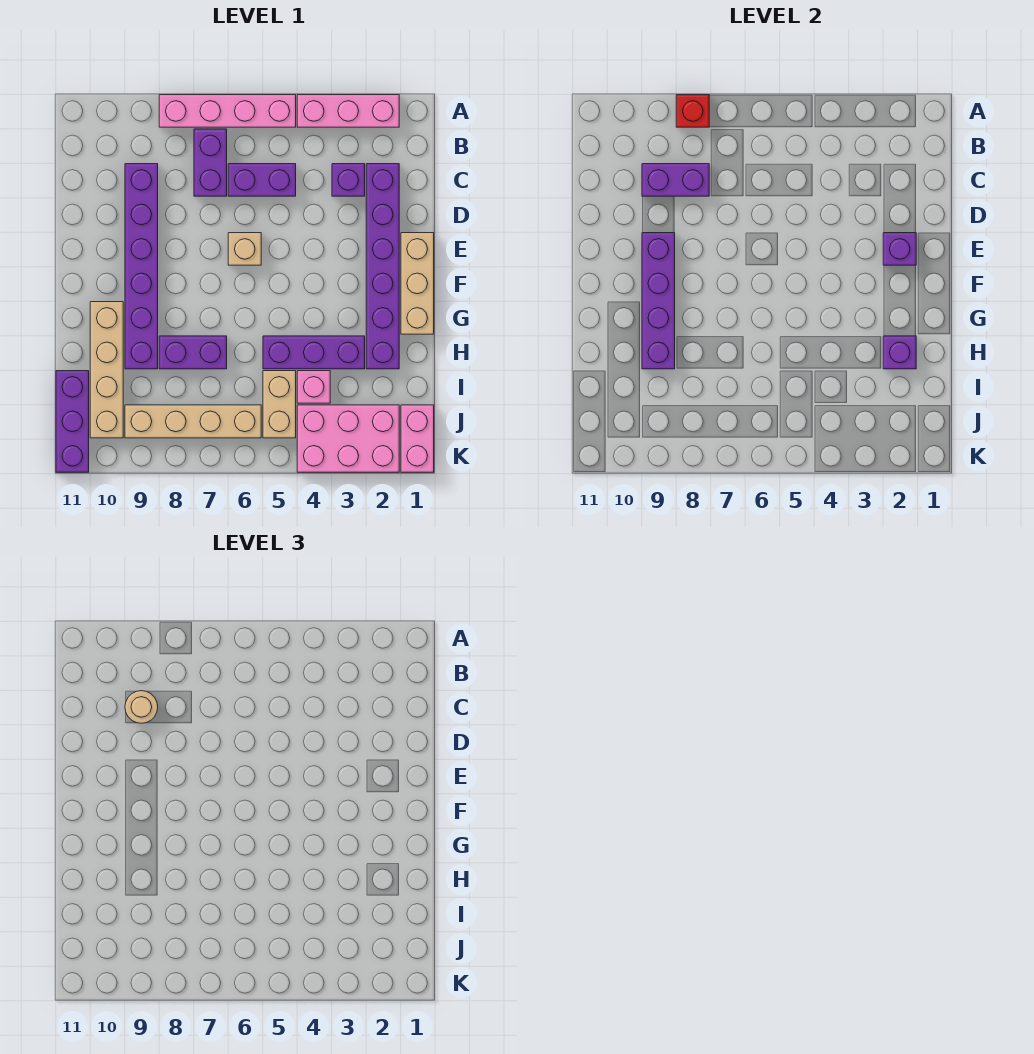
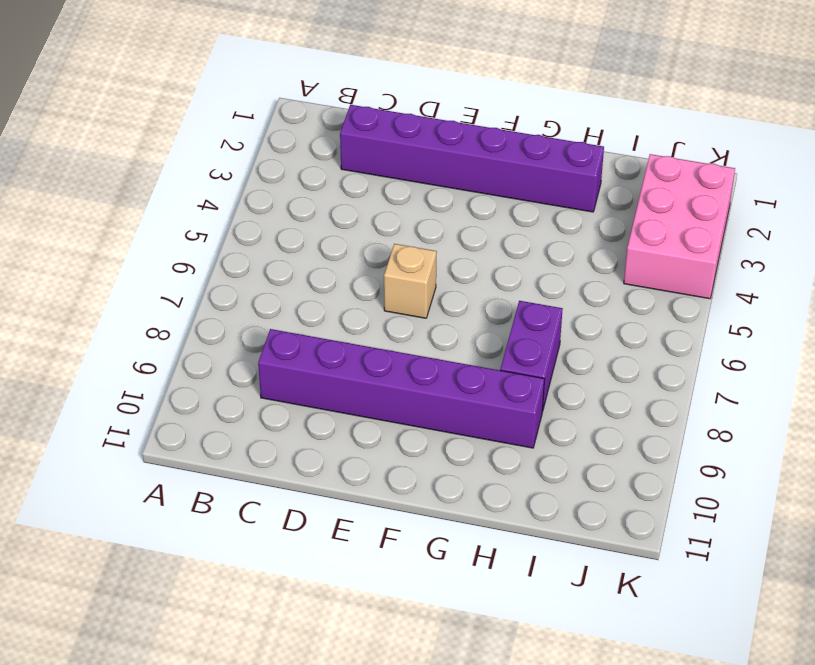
none -> pink 1x3 brick [297,95,399,127]
none -> pink 1x4 brick [159,95,296,127]
none -> purple 1x2 brick [194,129,227,196]

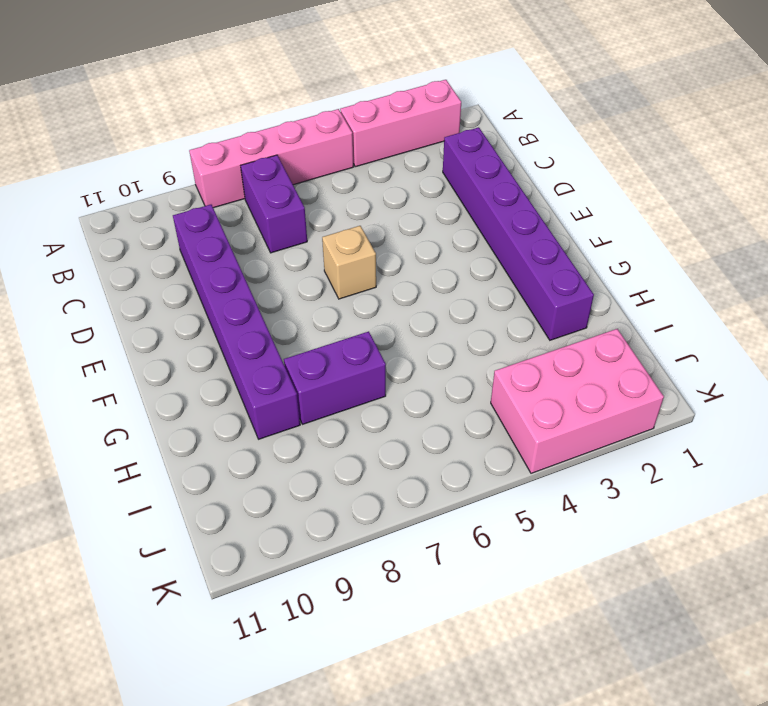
none -> purple 1x1 brick [332,164,365,196]
none -> purple 1x2 brick [228,164,296,196]
none -> tan 1x3 brick [401,233,434,334]

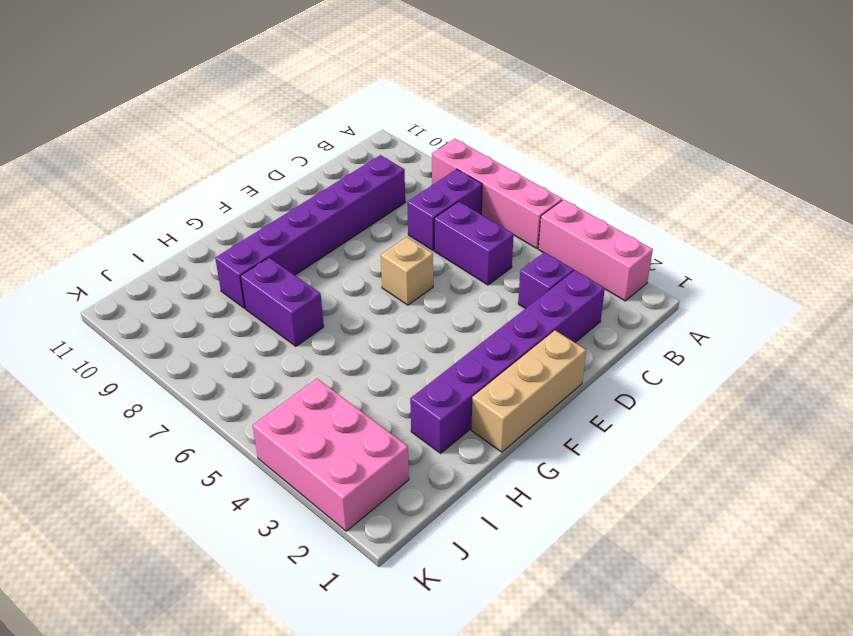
none -> tan 1x4 brick [90,302,123,438]
none -> purple 1x3 brick [263,336,365,369]
none -> pink 1x1 brick [297,371,330,403]

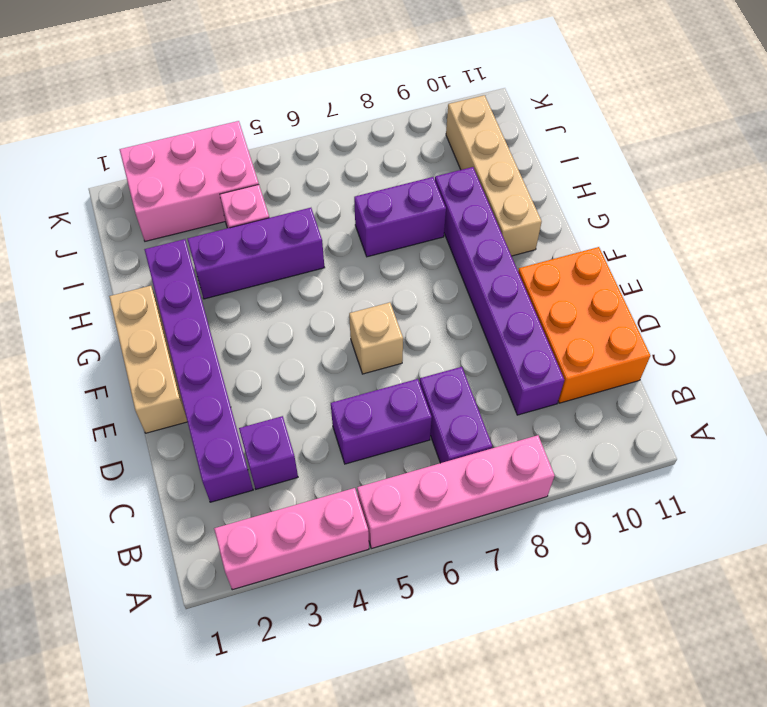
orange 2x3 brick [518,247,650,403] -> none
none -> tan 1x2 brick [263,371,296,438]
none -> purple 1x3 brick [56,371,89,472]
none -> pink 1x2 brick [401,405,434,472]

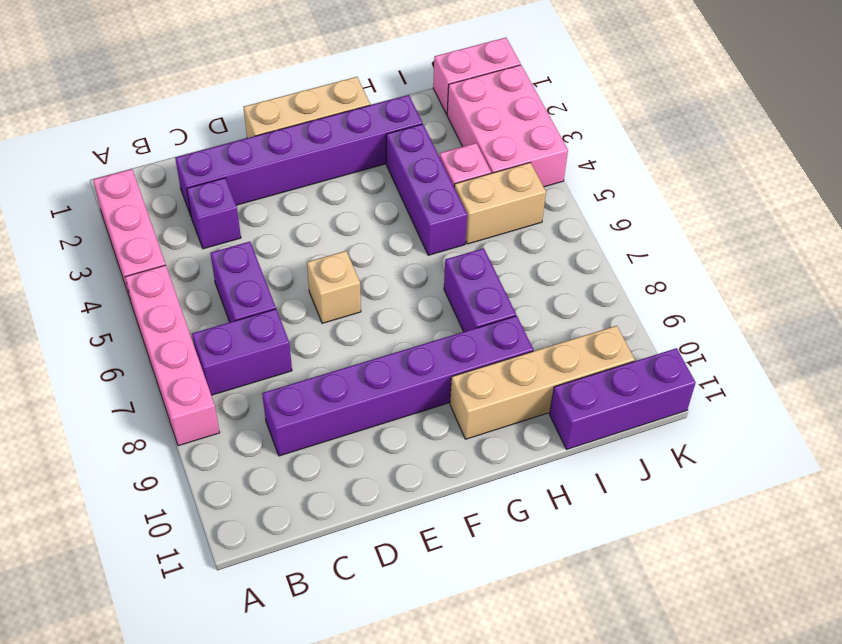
none -> tan 1x4 brick [125,405,261,438]
none -> red 1x1 brick [676,95,709,127]
none -> purple 1x2 brick [642,164,709,196]

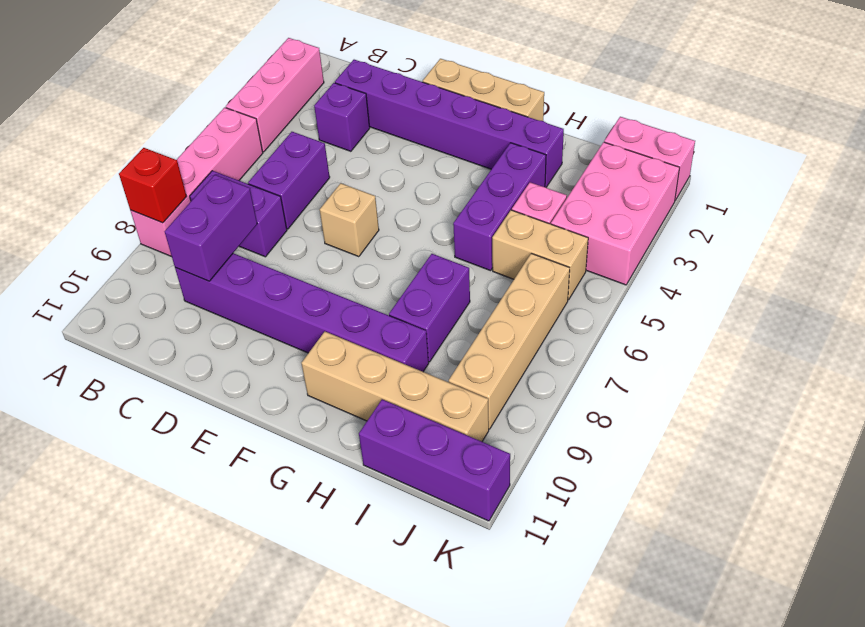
none -> purple 1x1 brick [883,233,916,265]
none -> purple 1x4 brick [642,233,675,369]
none -> purple 1x1 brick [883,336,916,369]

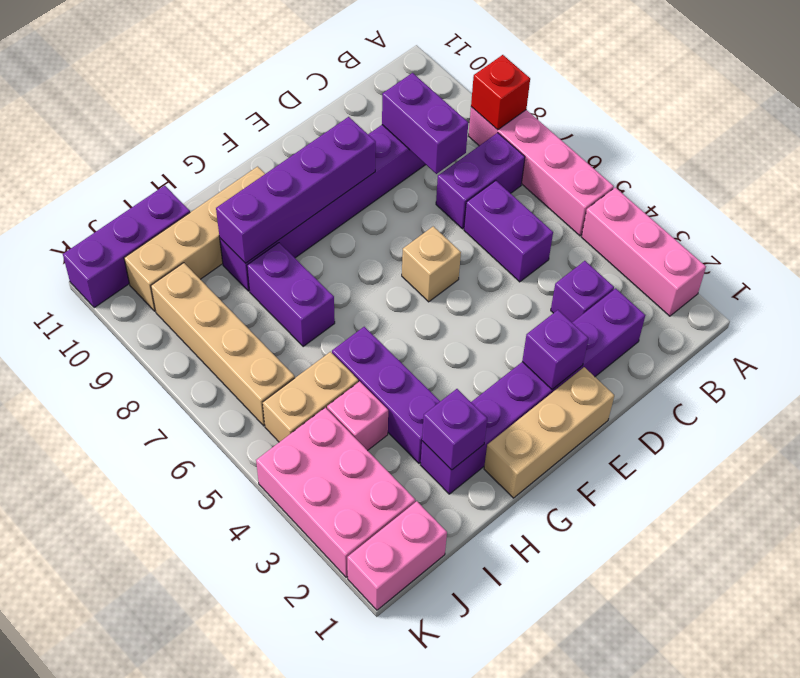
none -> tan 1x1 round brick [125,691,158,723]

